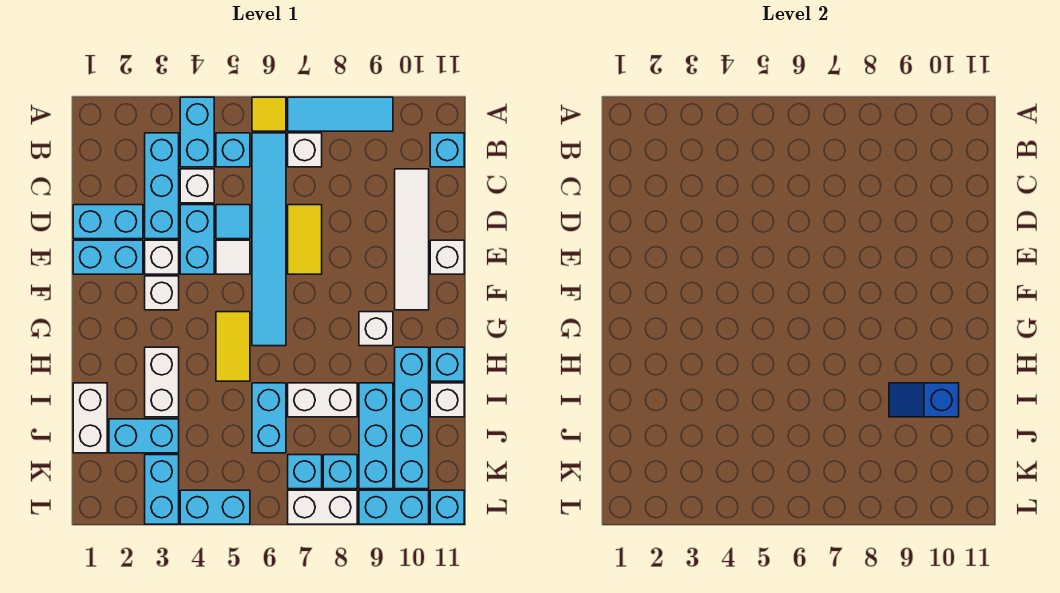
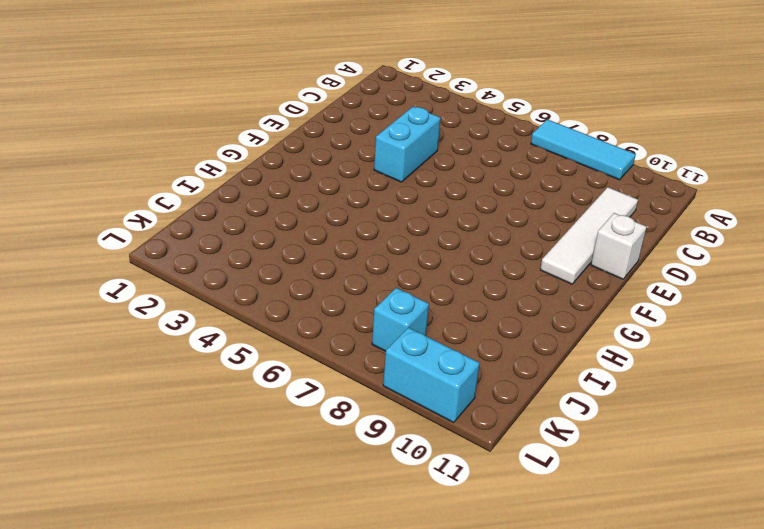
none -> cyan 1x2 brick [180,97,214,167]
none -> yellow 1x1 tile [252,97,286,131]
none -> cyan 1x3 brick [145,133,179,239]
none -> cyan 1x1 brick [216,133,250,167]

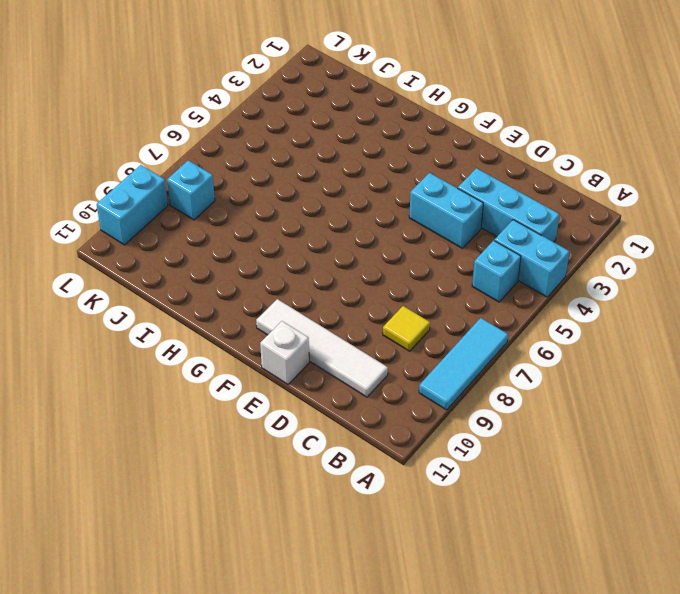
yellow 1x1 tile [383,306,430,351] -> yellow 1x1 tile moved to [252,97,286,131]
none -> cyan 1x6 tile [252,133,286,346]
none -> white 1x1 brick [288,133,322,167]
none -> cyan 1x1 brick [430,133,464,167]
none -> white 1x1 brick [180,169,214,203]

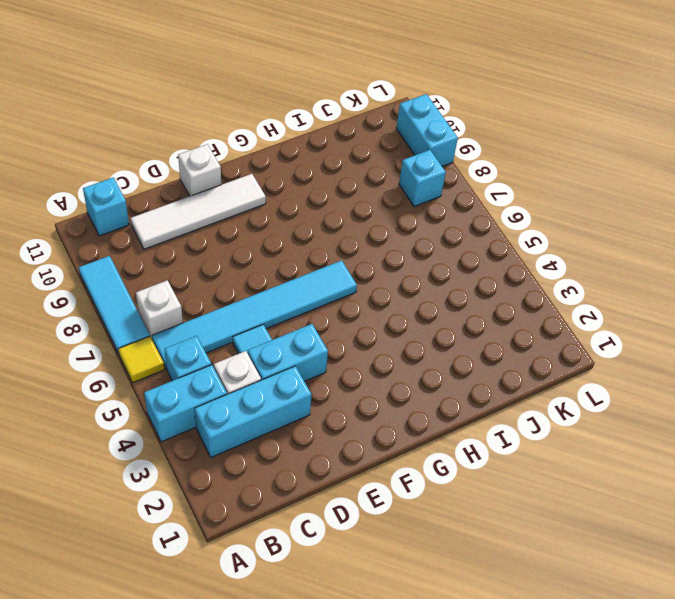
none -> cyan 1x2 brick [73,205,143,239]
none -> yellow 1x2 tile [288,205,322,274]
none -> cyan 1x2 brick [73,240,143,274]
none -> white 1x1 brick [145,240,179,274]

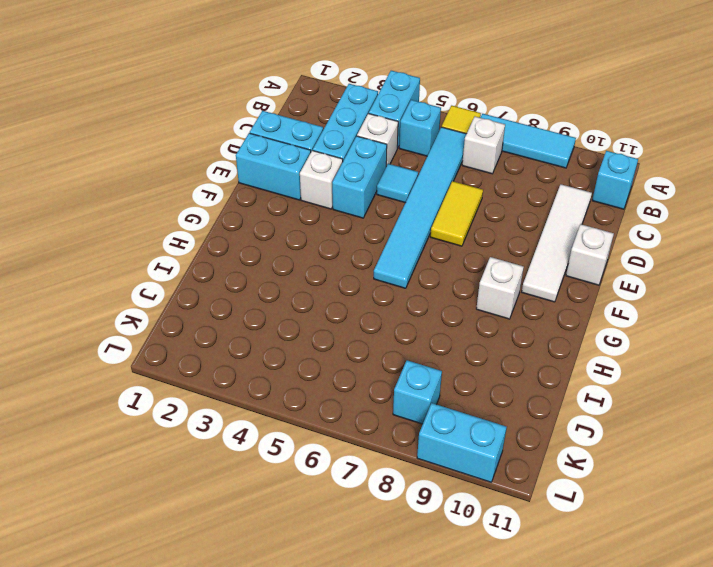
none -> white 1x1 tile [216,240,250,274]
none -> white 1x1 brick [145,276,179,310]
none -> yellow 1x2 tile [216,312,250,381]
none -> white 1x2 brick [145,347,179,417]

